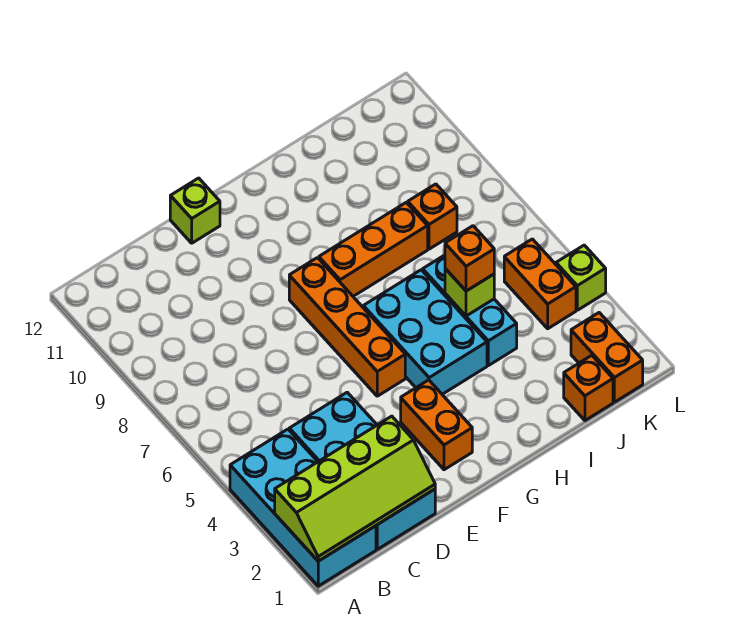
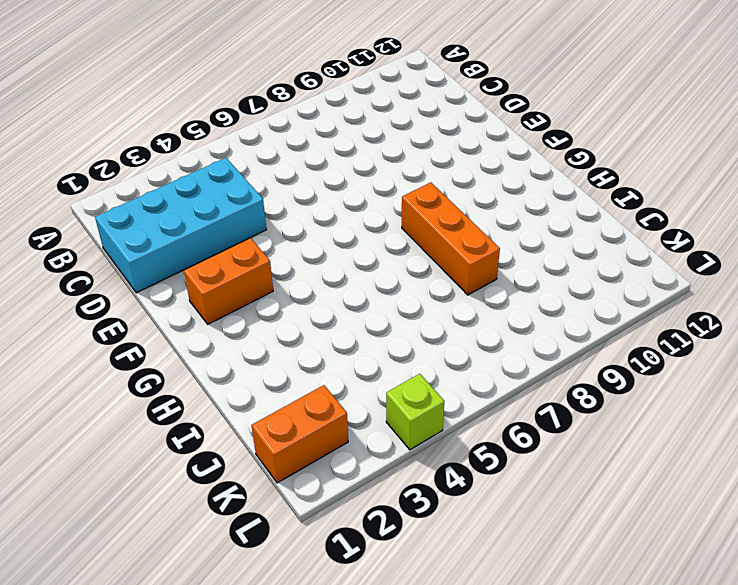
none -> cyan 2x4 brick [230,429,376,586]
none -> lime 1x1 brick [170,178,220,243]
none -> orange 1x4 brick [289,258,405,396]

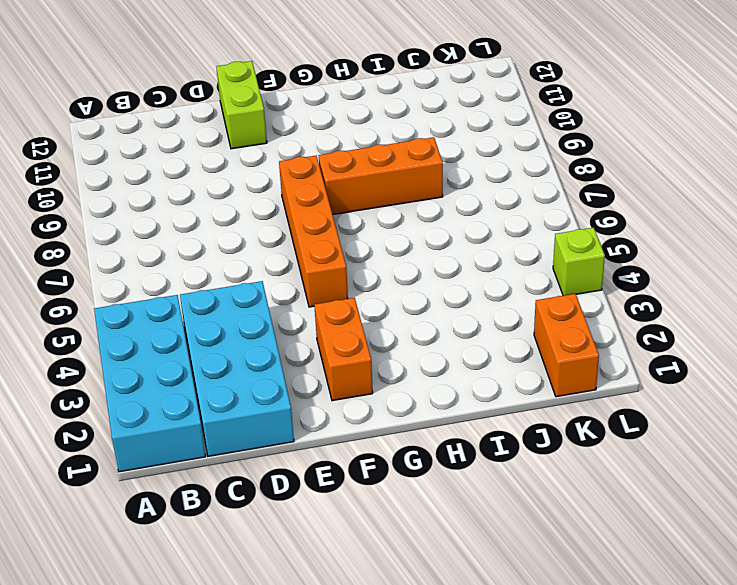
lime 1x2 brick [216,61,267,149] -> lime 1x1 brick [170,178,220,243]
none -> cyan 2x3 brick [363,270,487,394]
none -> cyan 1x3 brick [423,255,517,366]
none -> orange 1x1 brick [564,355,613,420]

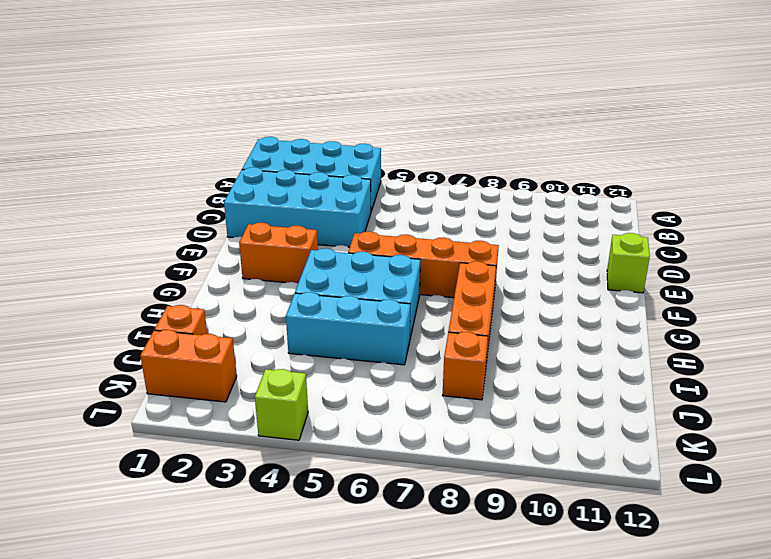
none -> orange 1x2 brick [504,239,576,329]
none -> lime 2x4 slope [275,416,435,561]
none -> lime 1x1 brick [445,269,494,316]

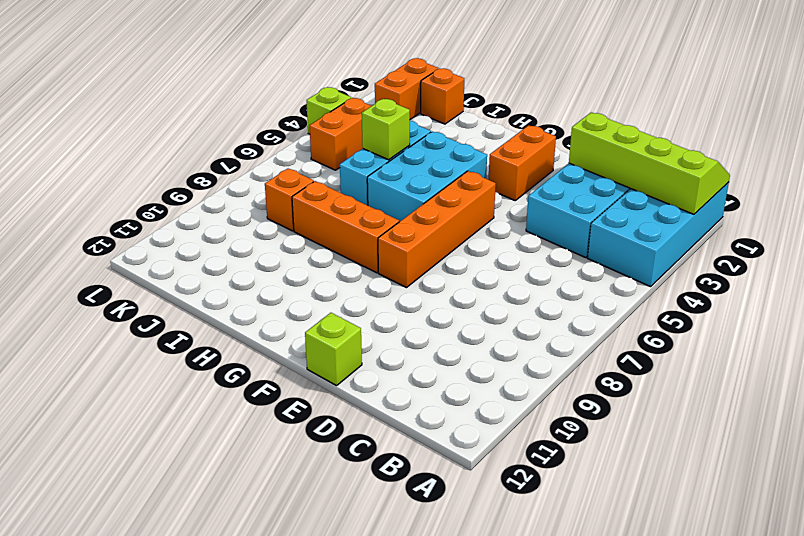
none -> orange 1x1 brick [445,226,494,291]

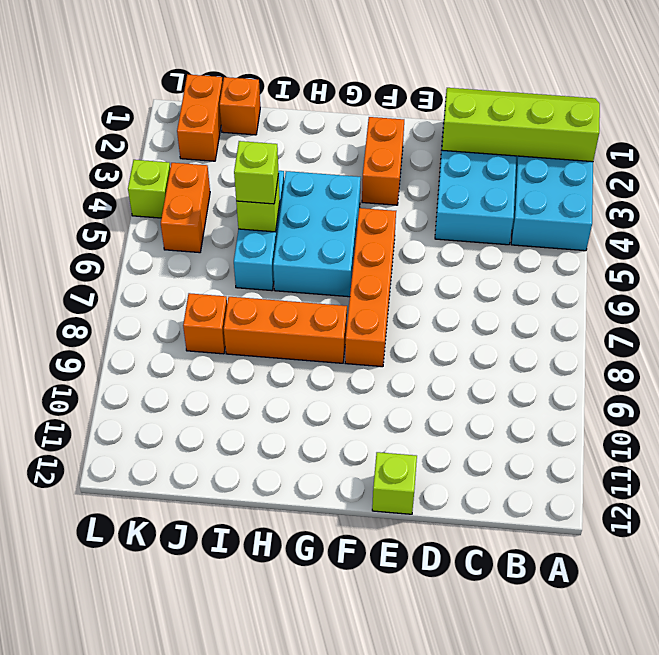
lime 1x1 brick [234,141,279,204] -> orange 1x1 brick [445,226,494,291]

